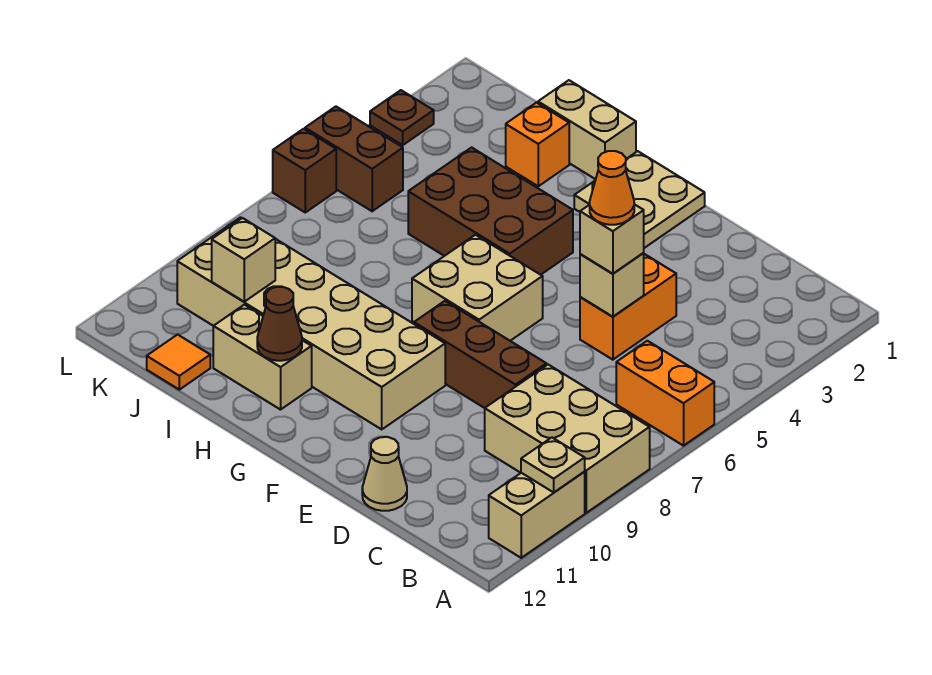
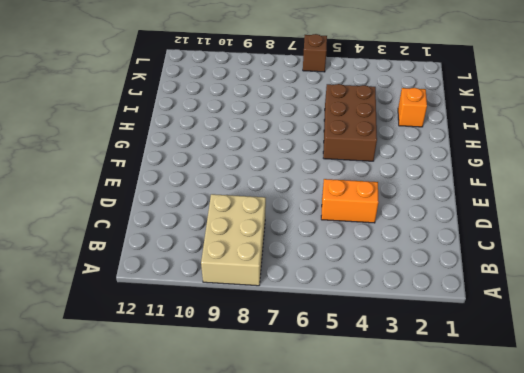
none -> orange 1x2 brick [616,341,714,446]
none -> tan 1x2 brick [489,472,585,558]
none -> brown 1x3 brick [414,301,546,408]

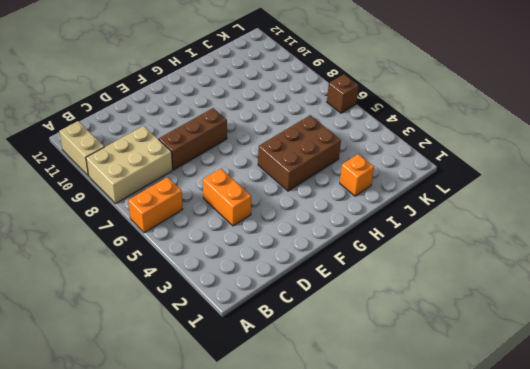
none -> tan 1x1 cone [362,437,407,511]
none -> tan 2x2 plate [574,151,705,248]
none -> tan 2x2 brick [412,235,543,341]

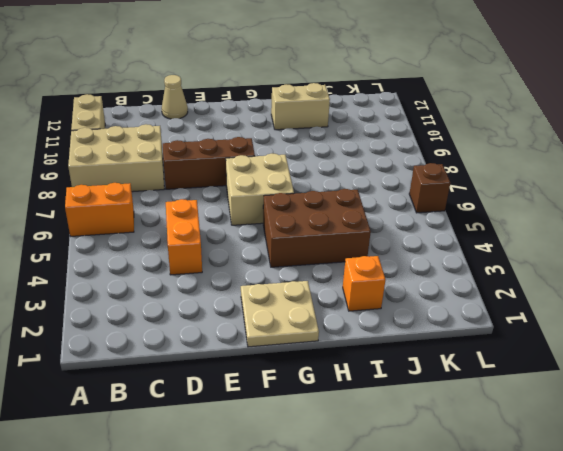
none -> tan 2x6 brick [177,217,445,429]
none -> tan 1x2 brick [538,80,636,179]
none -> orange 1x1 tile [147,334,210,390]

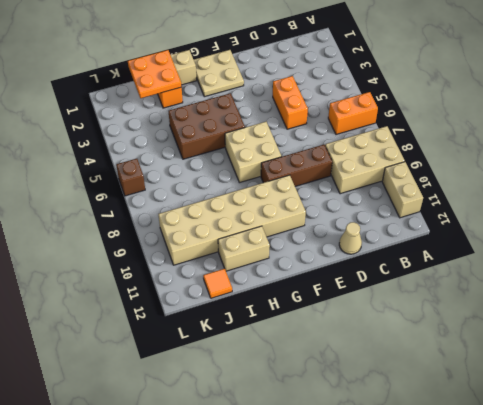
orange 2x2 plate [128,50,182,98] -> none
none -> brown 1x2 brick [305,107,403,211]
none -> brown 1x1 plate [370,90,434,145]
none -> tan 1x1 plate [521,438,585,492]

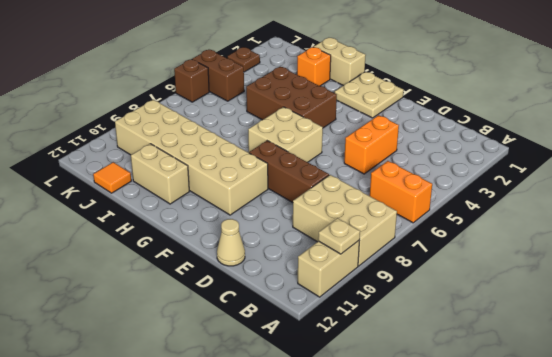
none -> tan 1x1 brick [580,253,644,317]
none -> brown 1x1 cone [257,287,302,361]
none -> tan 1x1 brick [212,218,275,302]

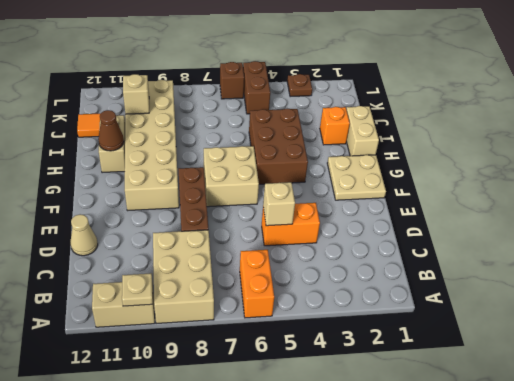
none -> tan 1x1 brick [580,204,644,274]
none -> orange 1x1 cone [590,151,634,225]

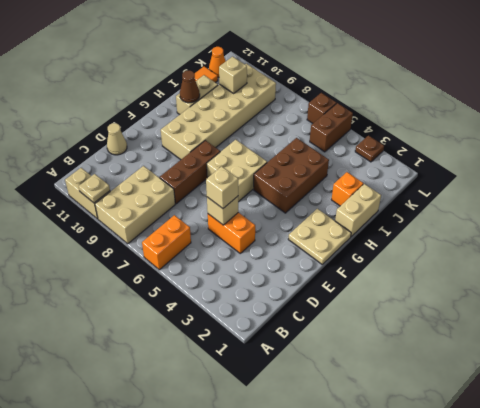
orange 1x1 cone [209,47,226,77] -> orange 1x1 cone moved to [590,151,634,225]

